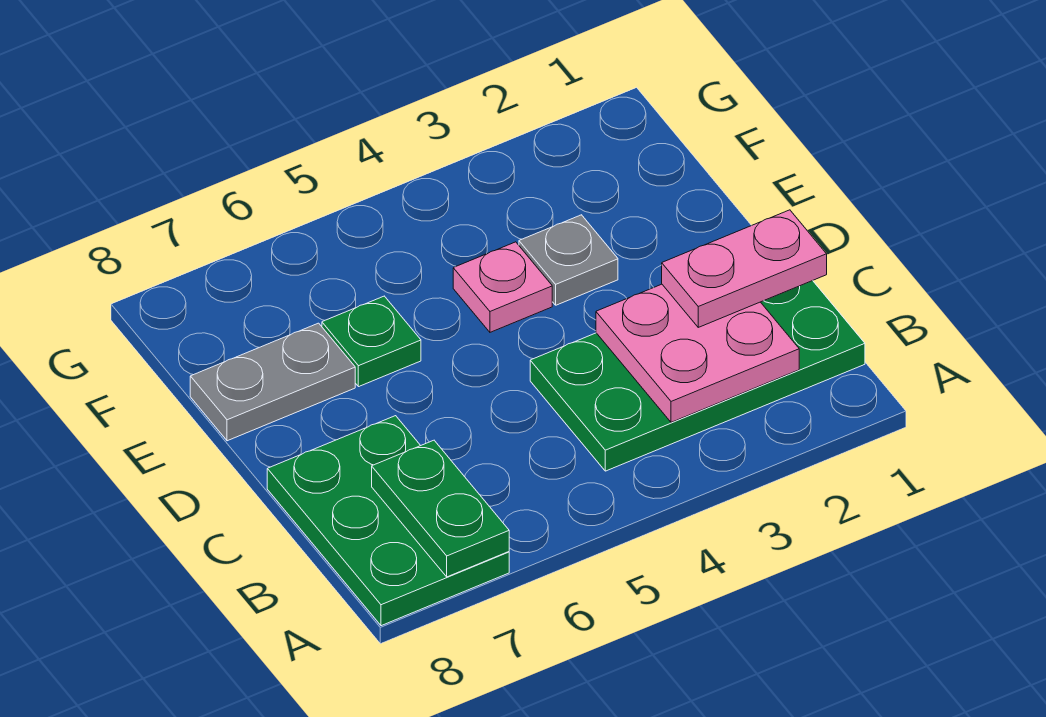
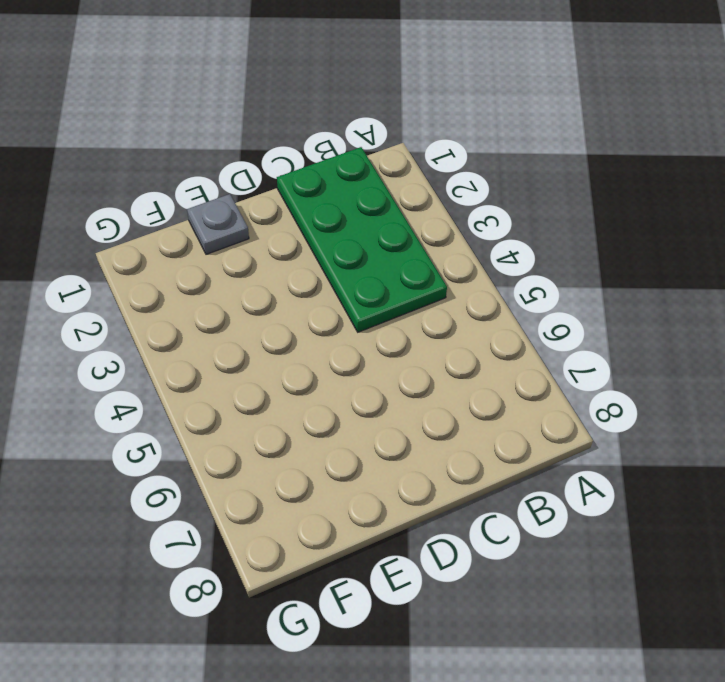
grey 1x1 plate [187,194,249,254] -> grey 1x1 plate moved to [519,215,618,305]
none -> green 2x3 plate [267,416,509,626]
none -> pink 1x1 plate [453,242,552,332]

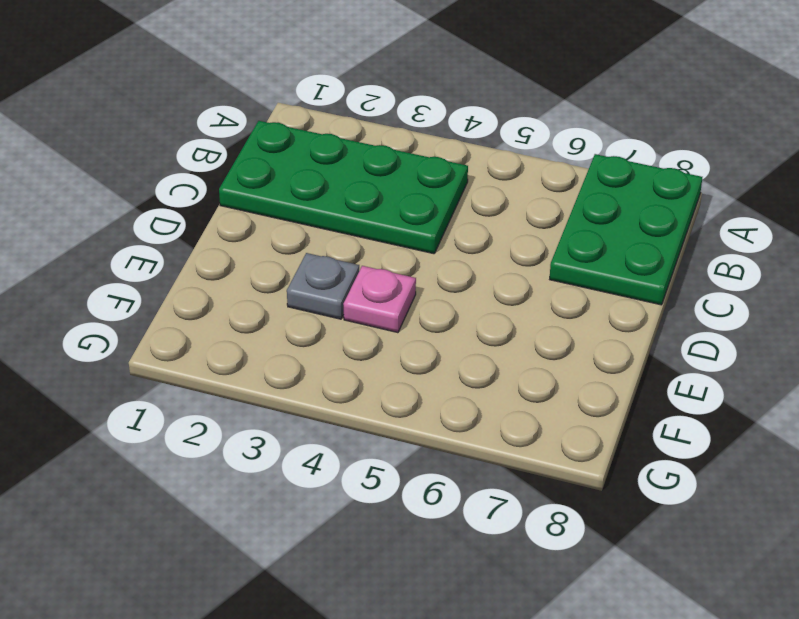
none -> green 1x1 plate [322,296,421,387]
none -> grey 1x2 plate [190,323,355,441]

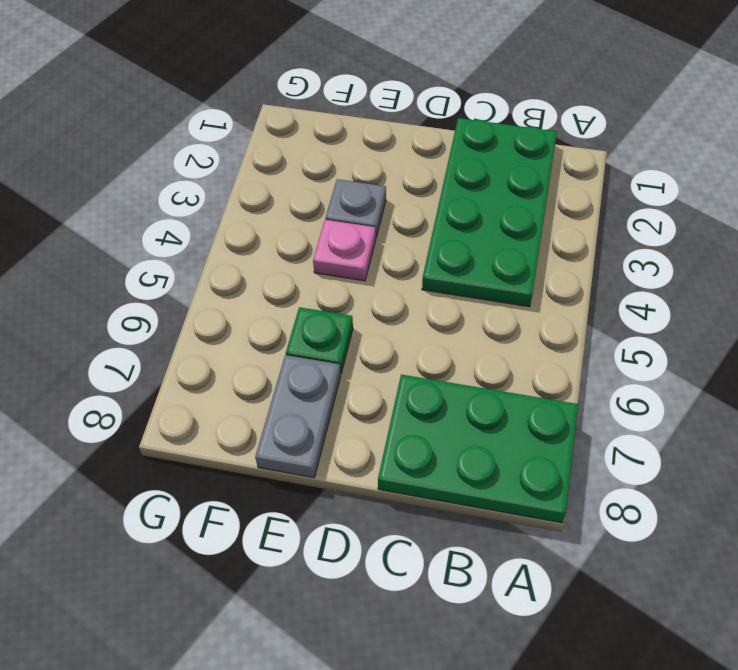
none -> green 1x2 plate [372,440,509,577]
none -> pink 2x2 plate [596,284,799,422]

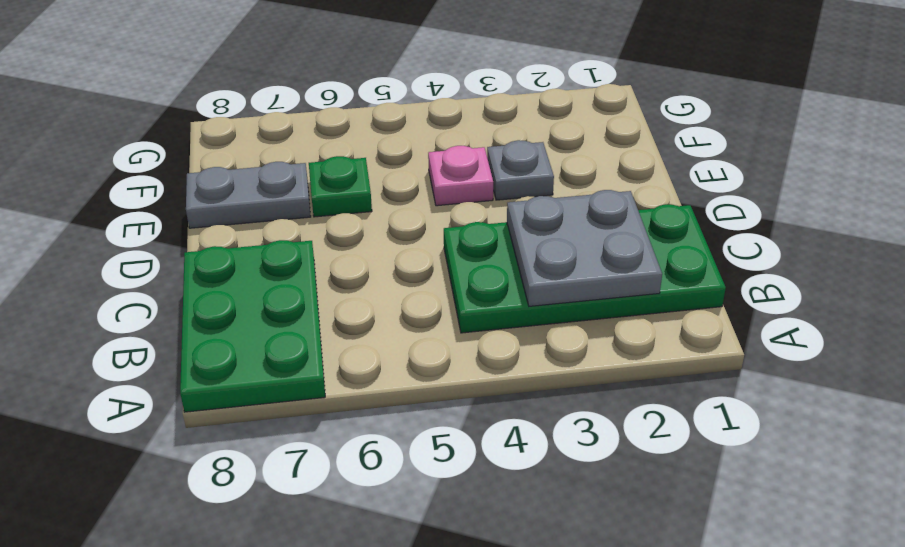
grey 2x2 plate [507,190,662,306] -> pink 2x2 plate [596,284,799,422]
none -> green 1x2 plate [372,440,509,577]
none -> pink 1x2 plate [662,210,827,327]

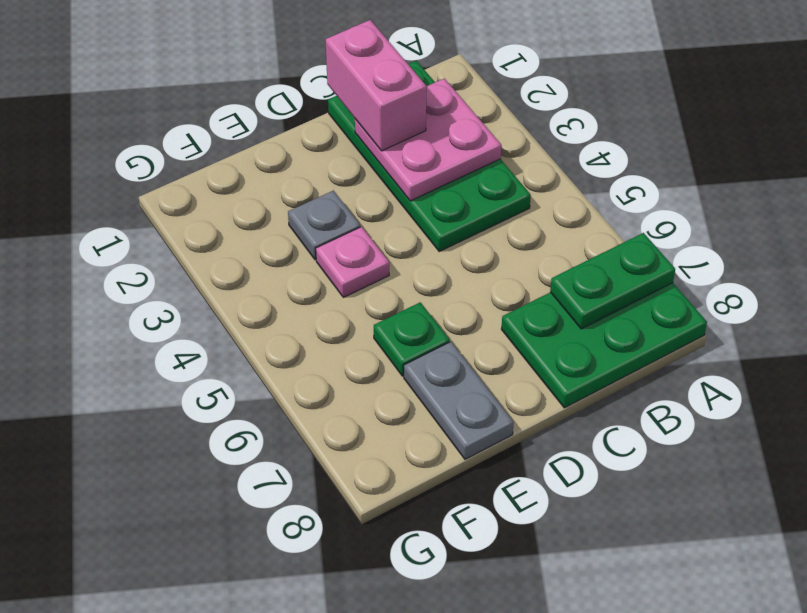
pink 1x2 brick [326,20,427,151] -> pink 1x2 plate [662,210,827,327]

